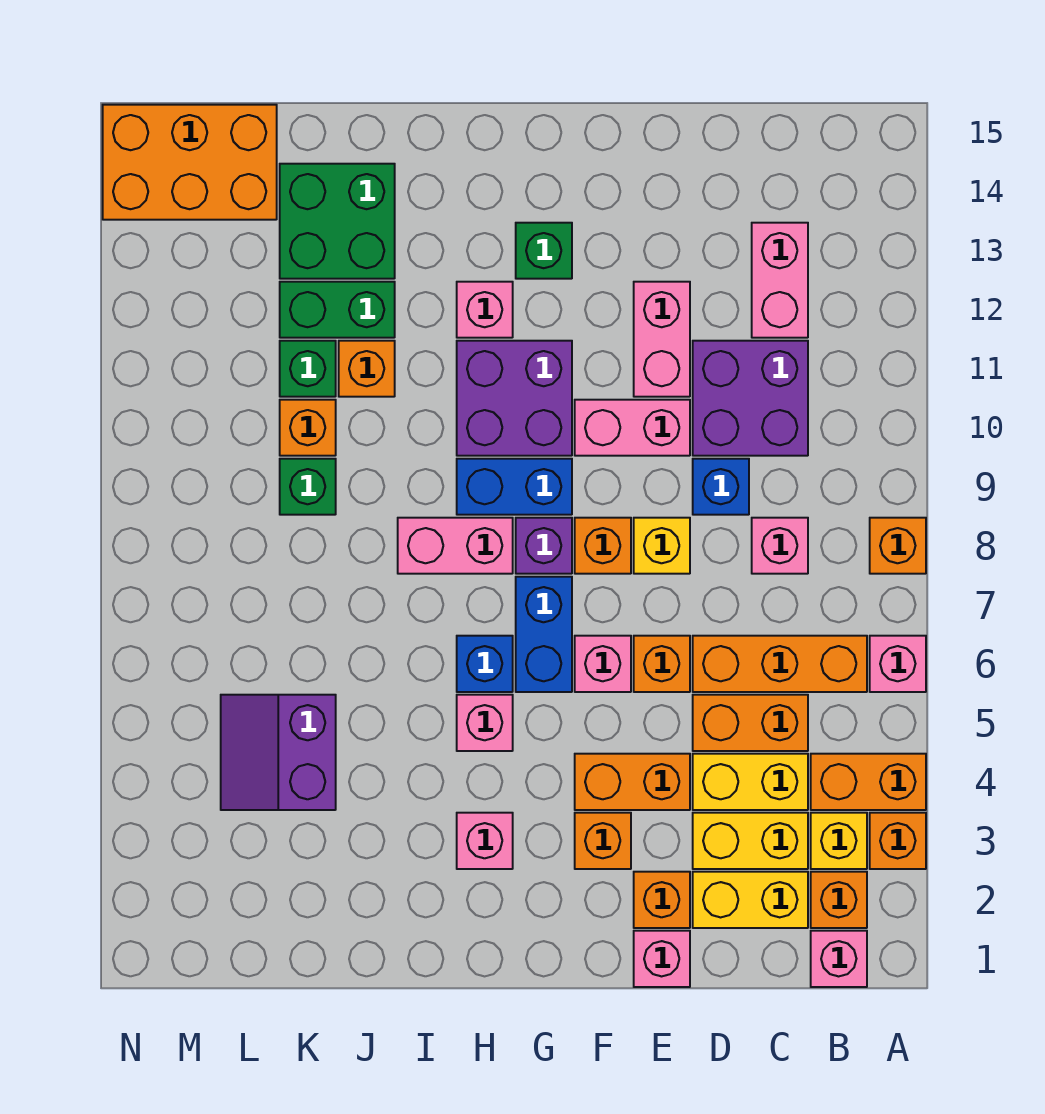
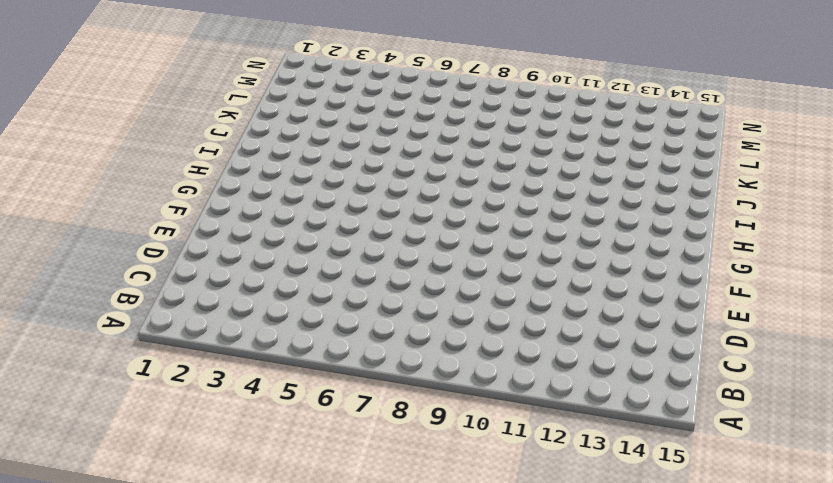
none -> orange 1x1 brick [870,813,926,869]
none -> orange 1x2 brick [811,754,926,810]
none -> pink 1x1 brick [870,636,926,692]
none -> orange 1x1 brick [870,518,926,574]

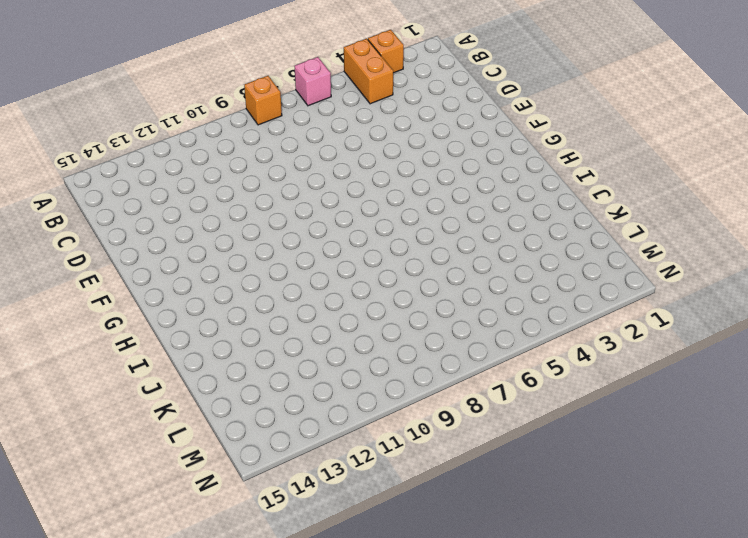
none -> pink 1x1 brick [811,931,867,987]
none -> orange 1x1 brick [811,872,867,928]
none -> yellow 1x1 brick [811,813,867,869]
none -> orange 1x3 brick [693,636,867,692]

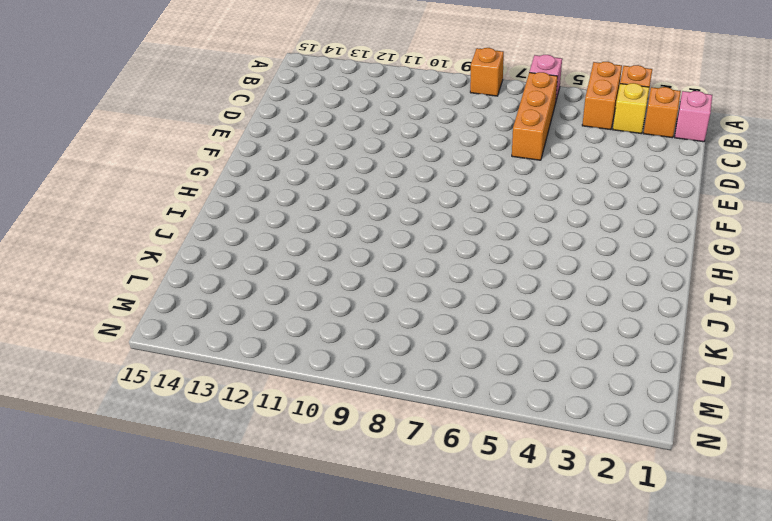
none -> yellow 1x2 brick [693,872,808,928]
none -> yellow 1x2 brick [693,813,808,869]
none -> yellow 1x2 brick [693,754,808,810]
none -> orange 1x2 brick [693,695,808,751]

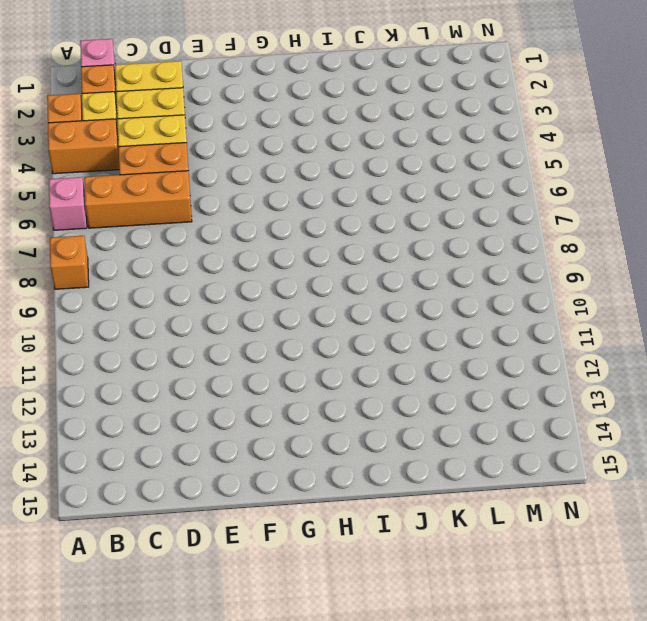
none -> pink 1x1 brick [752,518,808,574]
none -> purple 2x2 brick [693,341,808,456]
none -> pink 1x2 brick [752,223,808,338]
none -> blue 1x1 brick [693,459,749,515]

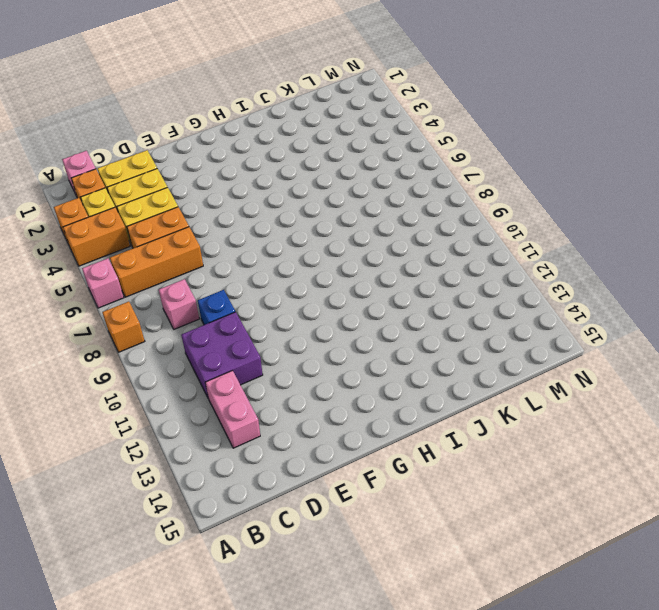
none -> pink 1x1 brick [634,931,690,987]
none -> orange 1x1 brick [634,872,690,928]
none -> orange 1x2 brick [575,754,690,810]
none -> orange 1x1 brick [634,636,690,692]

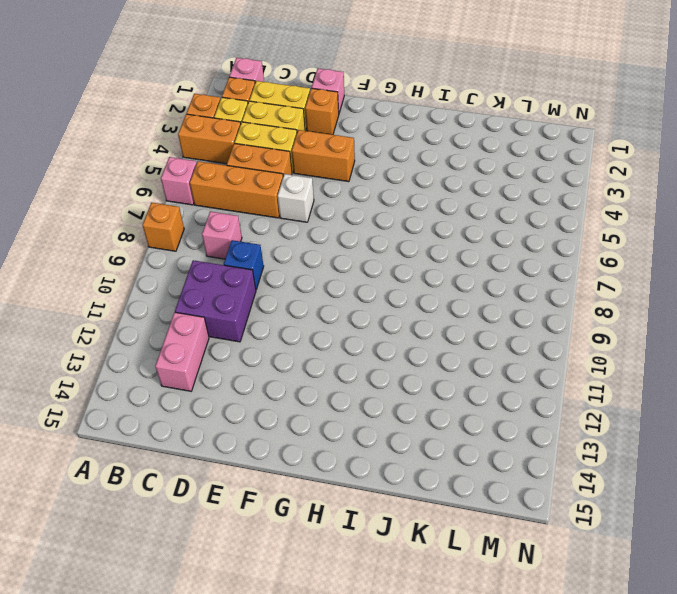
white 1x1 brick [278,174,314,222] -> orange 1x1 brick [634,636,690,692]
none -> yellow 1x1 brick [634,518,690,574]
none -> pink 1x2 brick [575,400,690,456]
none -> pink 1x2 brick [634,282,690,397]
none -> orange 1x1 brick [575,813,631,869]

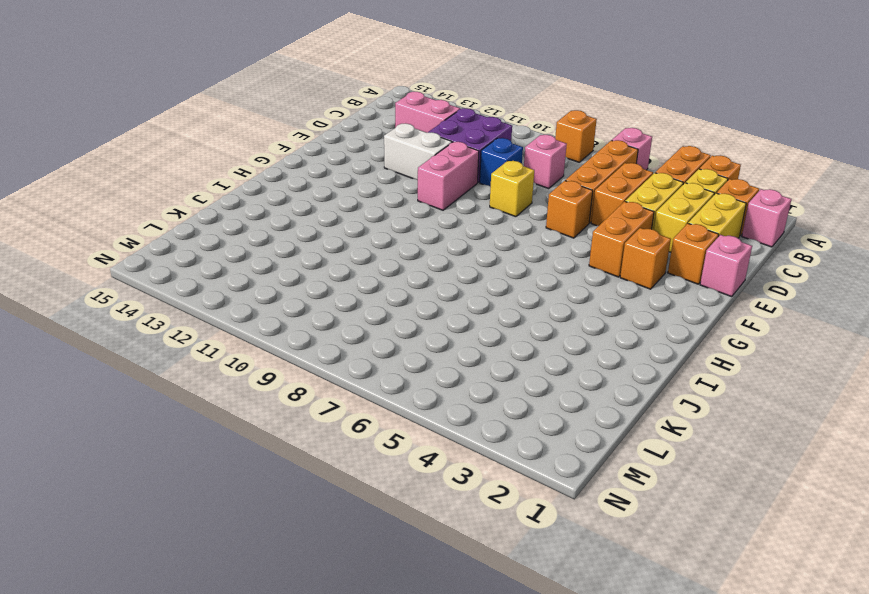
white 1x2 brick [384,123,452,179] -> pink 1x2 brick [634,282,690,397]
none -> pink 1x1 brick [575,636,631,692]
none -> orange 1x1 brick [575,518,631,574]
none -> blue 1x2 brick [516,577,572,692]
none -> purple 1x1 brick [516,518,572,574]

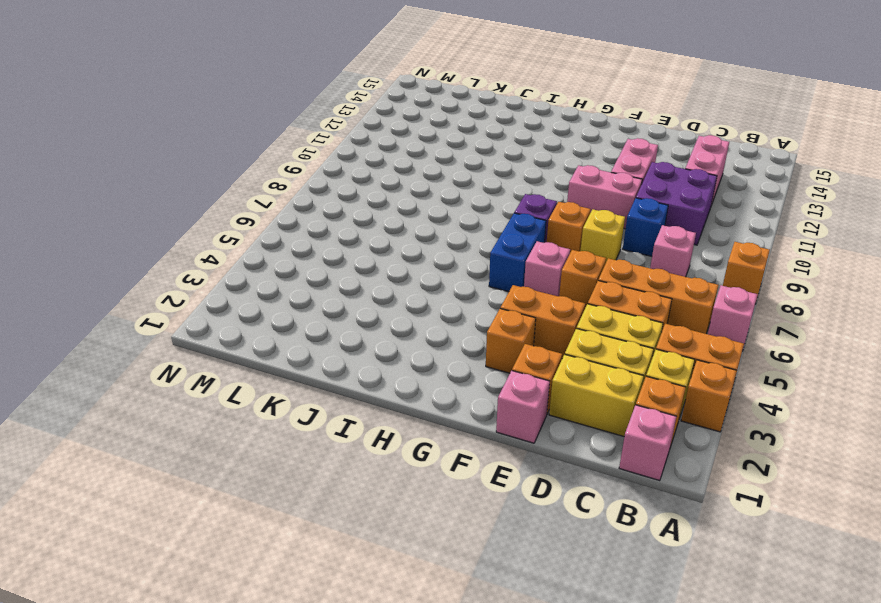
none -> blue 1x2 brick [457,459,572,515]
none -> purple 2x2 brick [457,341,572,456]
none -> green 1x1 brick [516,223,572,279]
none -> pink 1x1 brick [457,813,513,869]

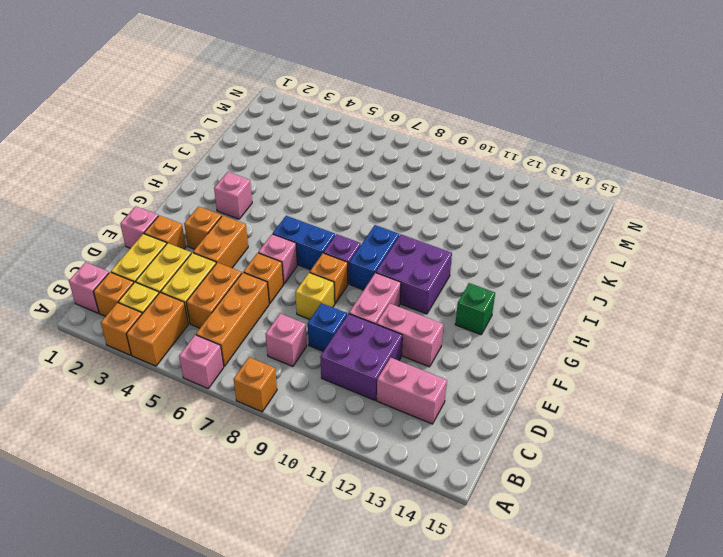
none -> pink 1x1 brick [457,695,513,751]
none -> blue 1x1 brick [457,636,513,692]
none -> pink 1x2 brick [398,518,513,574]
none -> pink 1x1 brick [457,282,513,338]

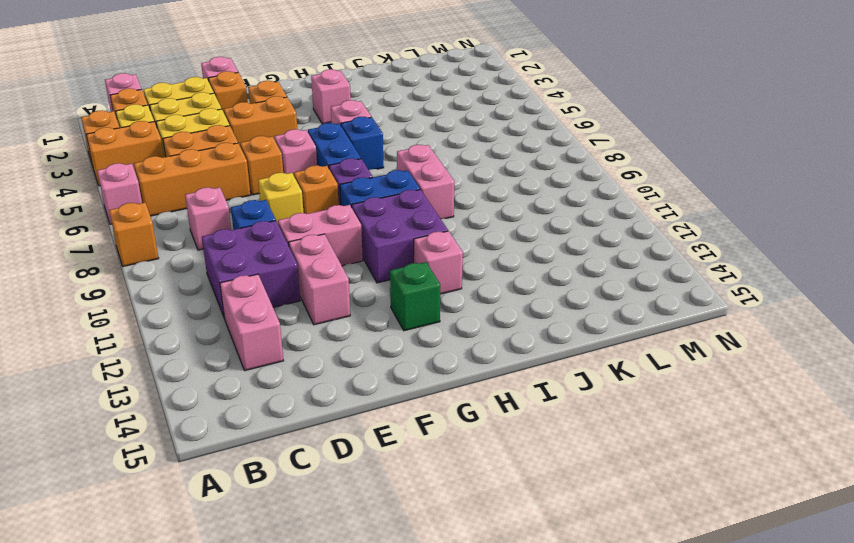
pink 1x2 brick [397,145,455,219] -> pink 1x2 brick turned to [398,518,513,574]
none -> orange 1x1 brick [339,341,395,397]
none -> green 1x2 brick [280,282,395,338]
none -> green 2x2 brick [280,164,395,279]
none -> purple 2x2 slope [221,695,336,810]

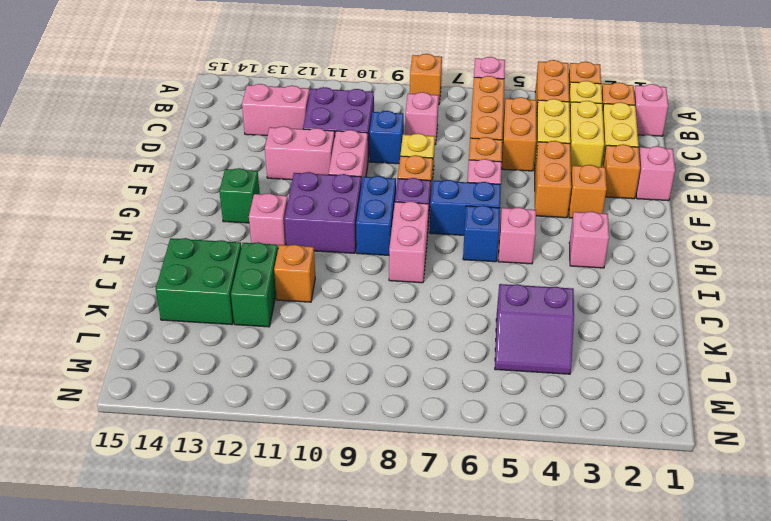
none -> green 1x1 brick [280,459,336,515]
none -> orange 1x1 brick [280,400,336,456]
none -> green 1x1 brick [280,341,336,397]
none -> orange 2x3 brick [103,105,277,220]

